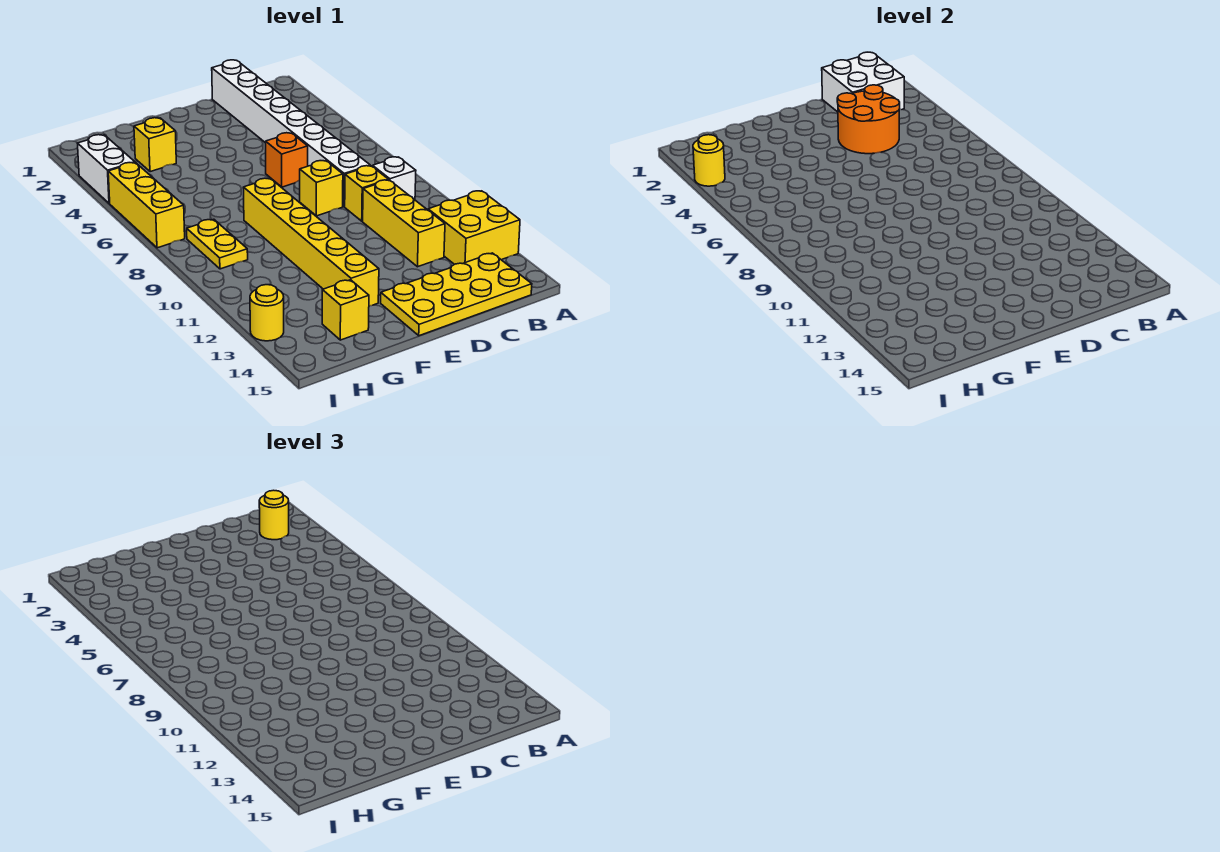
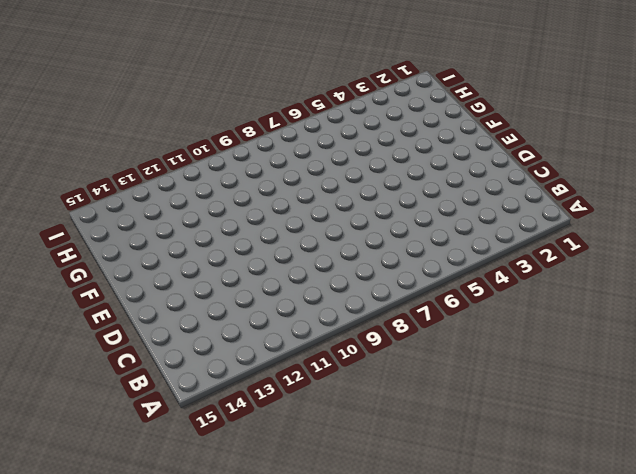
none -> yellow 2x2 brick [428,191,520,264]
none -> white 1x1 brick [373,157,416,200]
none -> yellow 2x4 plate [381,253,532,336]

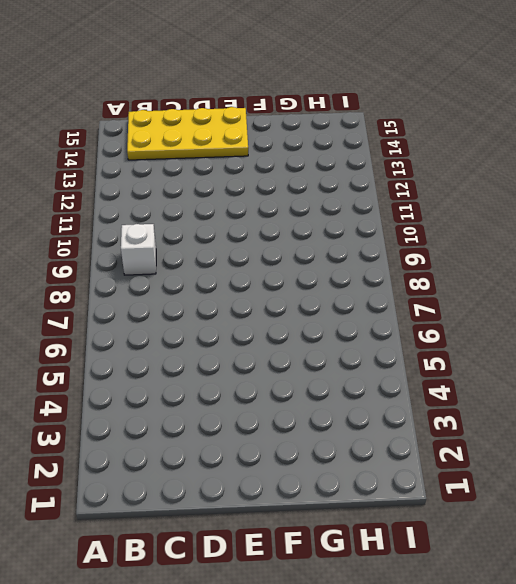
none -> yellow 2x2 brick [428,191,520,264]
none -> white 1x8 brick [212,60,370,207]
none -> yellow 1x1 brick [345,166,389,221]

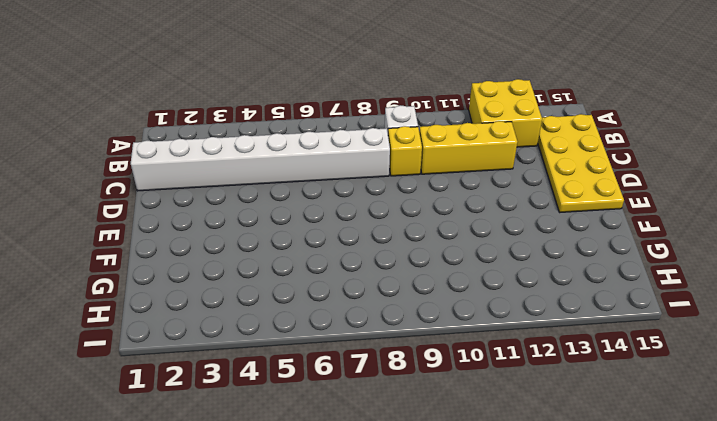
none -> orange 1x1 brick [266,133,308,187]
none -> yellow 1x1 brick [300,161,343,216]
none -> yellow 1x6 brick [243,178,379,306]

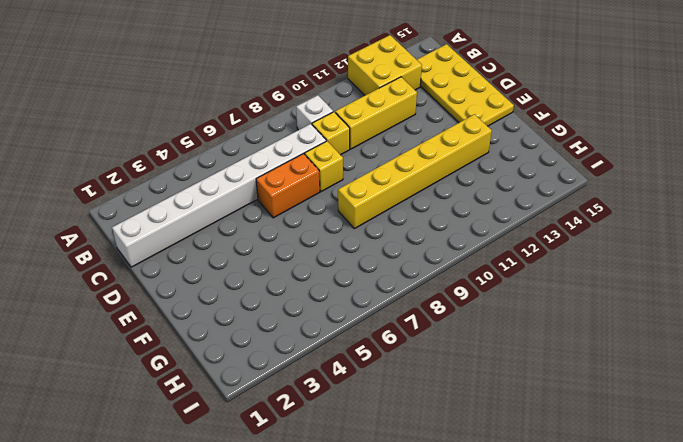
orange 1x2 brick [256,154,320,218] -> orange 1x1 brick [266,133,308,187]
none -> yellow 1x1 brick [134,118,176,172]
none -> yellow 1x1 brick [322,280,369,340]
none -> yellow 1x2 plate [187,219,248,269]

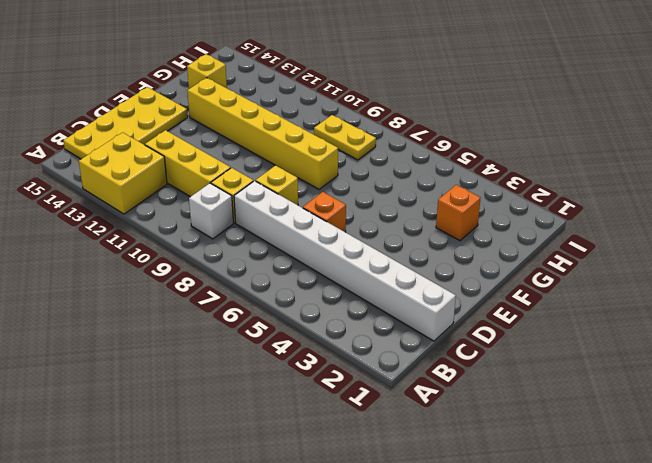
orange 1x1 brick [436,185,480,241] -> yellow 1x1 brick [134,118,176,172]
none -> white 1x2 brick [77,135,135,203]
none -> yellow 1x3 brick [108,163,185,248]
none -> yellow 1x1 round brick [250,285,284,341]

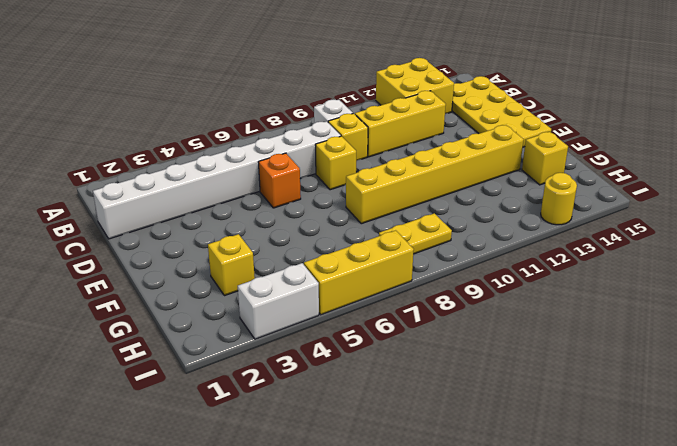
none -> white 2x2 brick [822,52,904,112]
none -> orange 2x2 round brick [837,85,900,154]
none -> yellow 1x1 round brick [693,135,725,186]

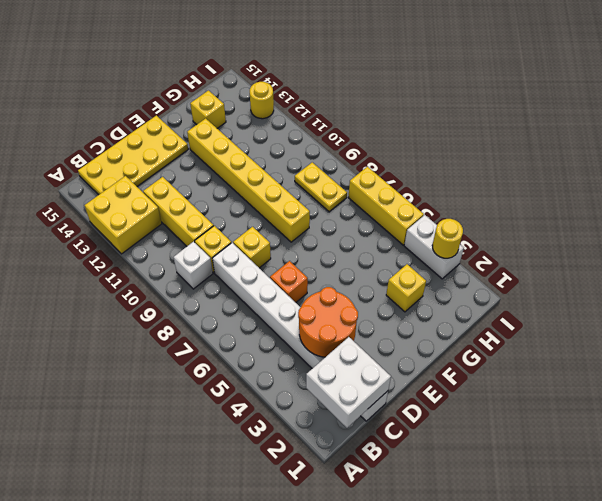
none -> yellow 1x1 round brick [259,490,289,540]

